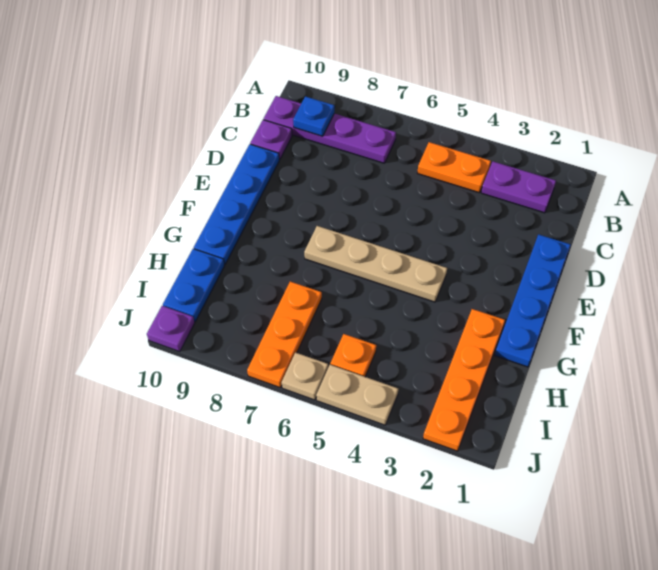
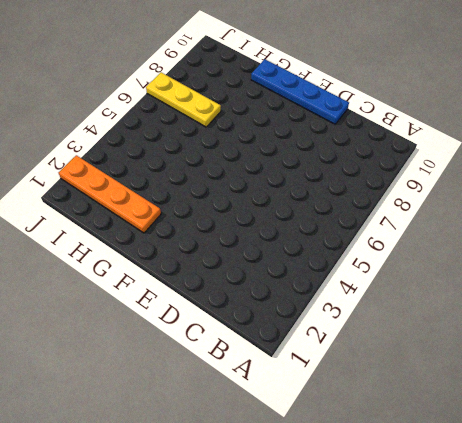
yellow 1x3 plate [146,72,221,127] -> orange 1x3 plate [247,282,322,388]
none -> purple 1x2 plate [481,162,556,213]
none -> orange 1x2 plate [418,142,491,193]
none -> purple 1x4 plate [264,96,396,163]

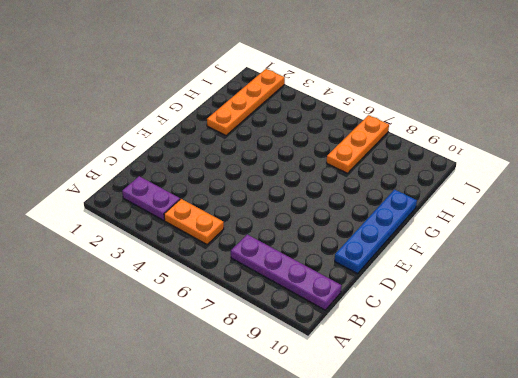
none -> purple 1x1 plate [250,120,292,160]
none -> blue 1x4 plate [495,234,570,367]
none -> tan 1x4 plate [304,226,447,302]

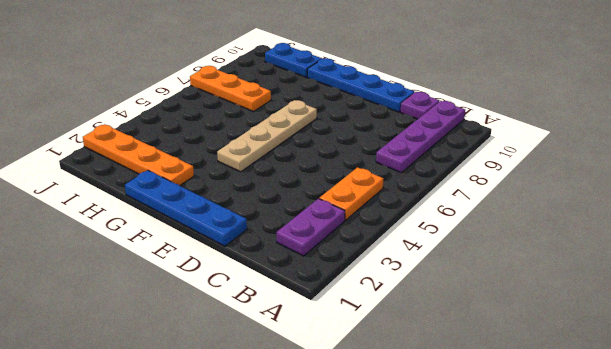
none -> orange 1x1 plate [330,334,376,377]
none -> tan 1x2 plate [316,365,398,425]
none -> tan 1x1 plate [282,353,328,400]

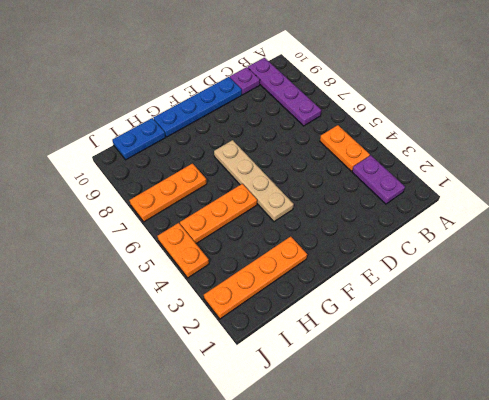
orange 1x3 plate [180,184,257,244] -> orange 1x1 plate [330,334,376,377]
orange 1x2 plate [158,223,209,278] -> tan 1x2 plate [316,365,398,425]
none -> blue 1x4 plate [495,234,570,367]
none -> tan 1x1 plate [282,353,328,400]
none -> purple 1x1 plate [147,306,195,351]

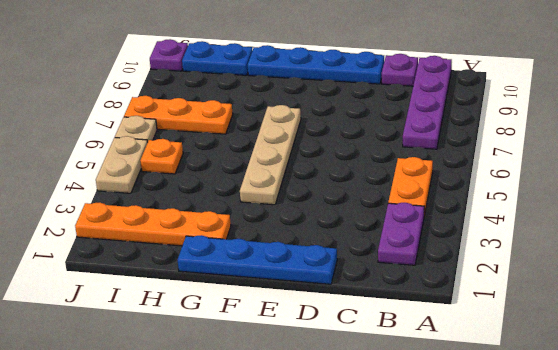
none -> blue 1x1 plate [293,96,334,136]

